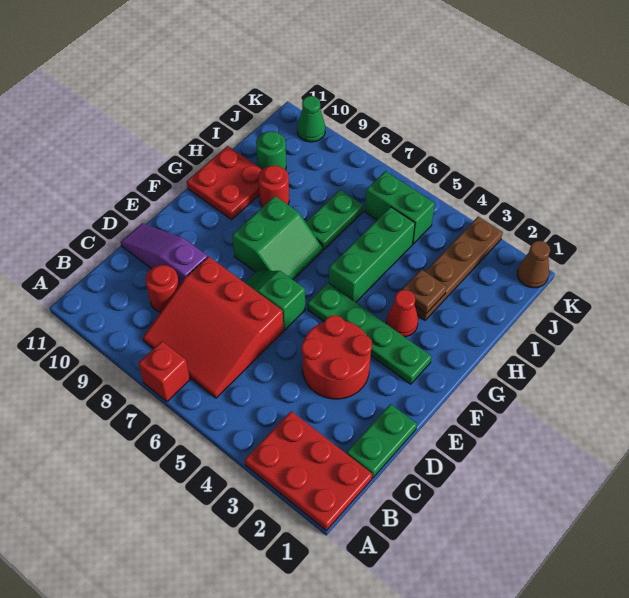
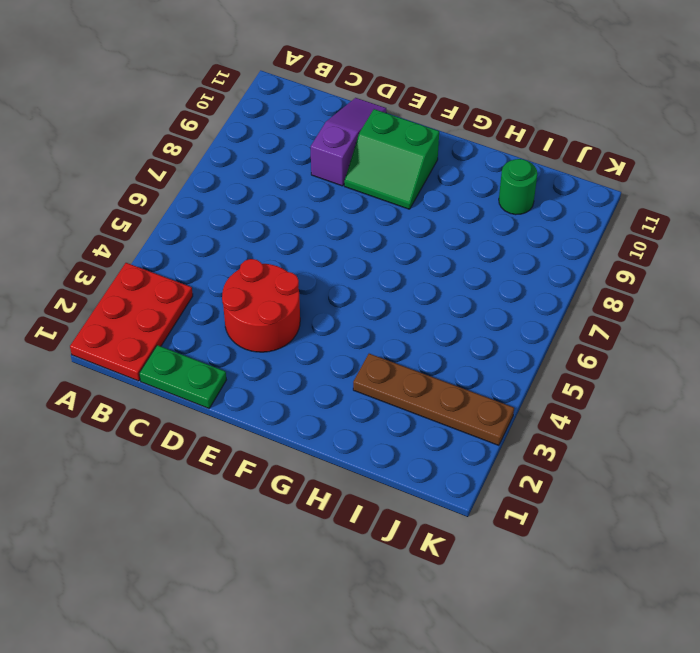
green 2x2 slope [344,109,439,209] -> green 2x2 slope moved to [232,196,323,280]
none -> red 1x1 brick [138,341,190,401]
none -> red 3x3 slope [143,257,284,398]
none -> red 1x1 round brick [146,265,179,312]

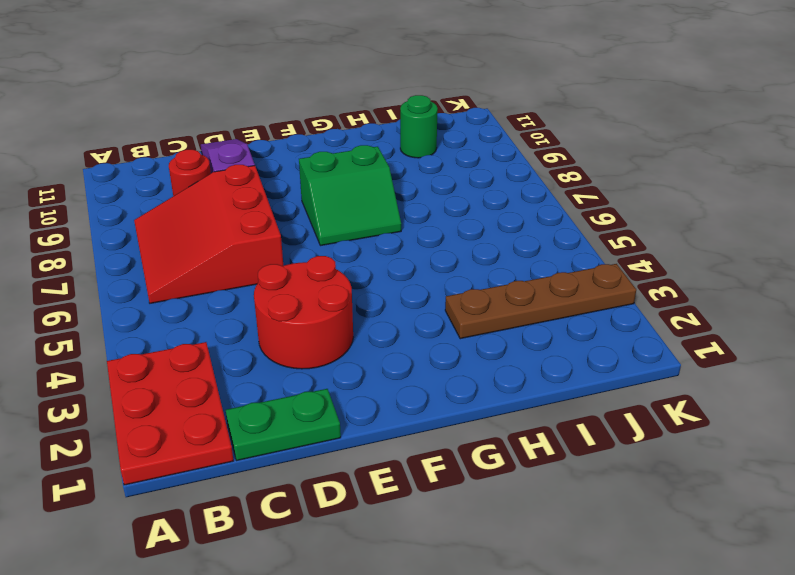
none -> red 1x1 brick [138,341,190,401]
none -> green 1x2 slope [245,271,305,330]
none -> green 1x4 plate [308,283,432,384]

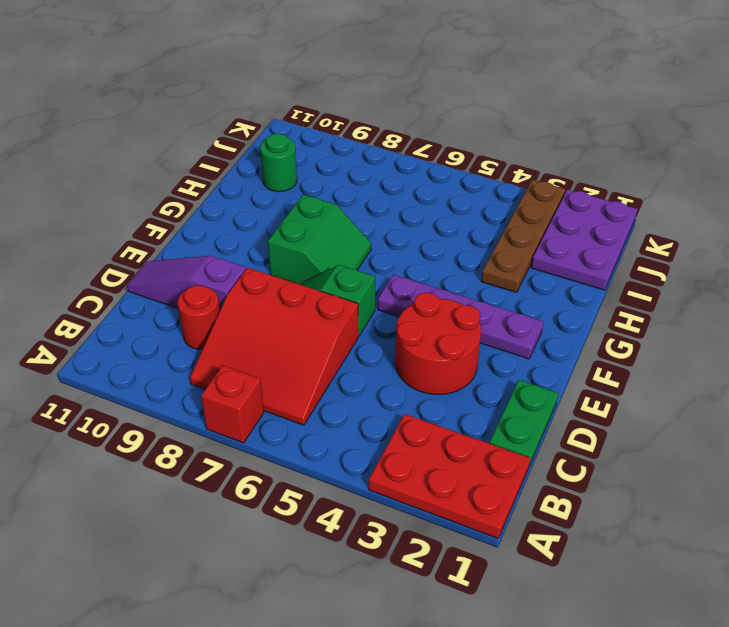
purple 1x4 plate [378,275,543,359] -> green 1x4 plate [308,283,432,384]
purple 2x3 plate [531,189,637,290] -> brown 1x1 cone [517,241,550,288]
none -> red 1x1 cone [386,290,418,337]
none -> green 1x3 brick [329,207,415,302]
none -> red 2x2 plate [187,146,262,219]

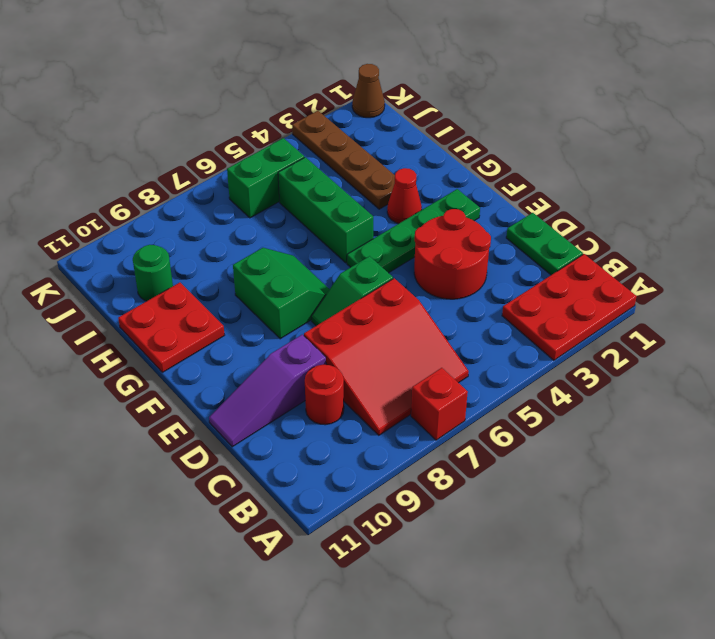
none -> green 1x2 plate [306,190,363,250]
none -> red 1x1 round brick [258,166,289,207]
none -> green 1x1 cone [297,96,325,142]

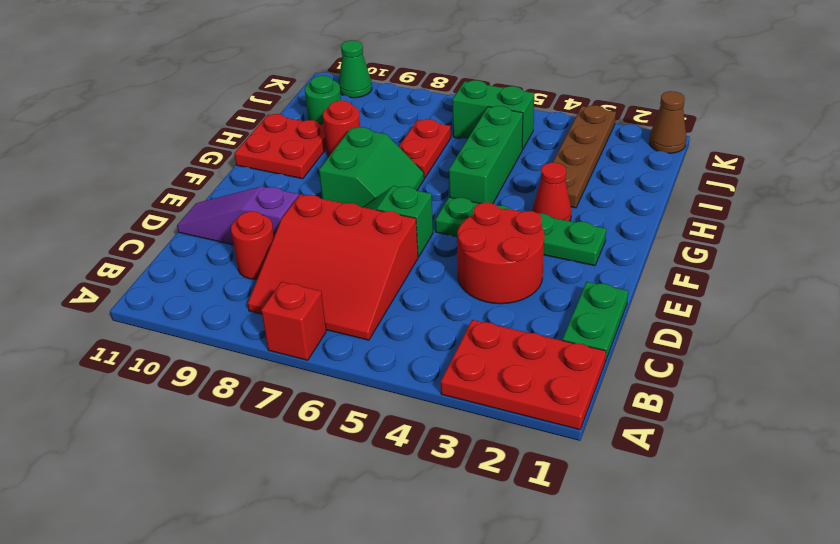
red 1x2 plate [399,119,451,178] -> green 1x2 plate [306,190,363,250]
none -> brown 1x1 plate [402,269,446,313]

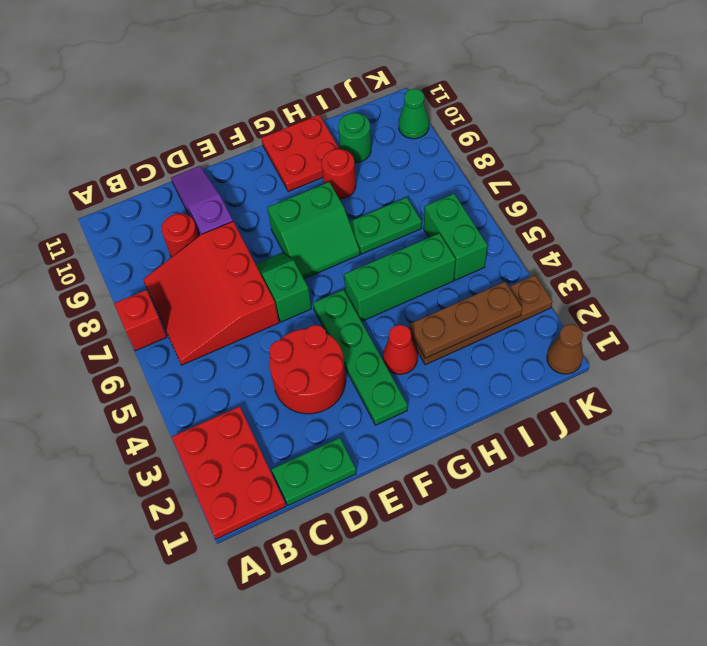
brown 1x3 plate [409,282,522,358] -> brown 1x1 plate [402,269,446,313]

